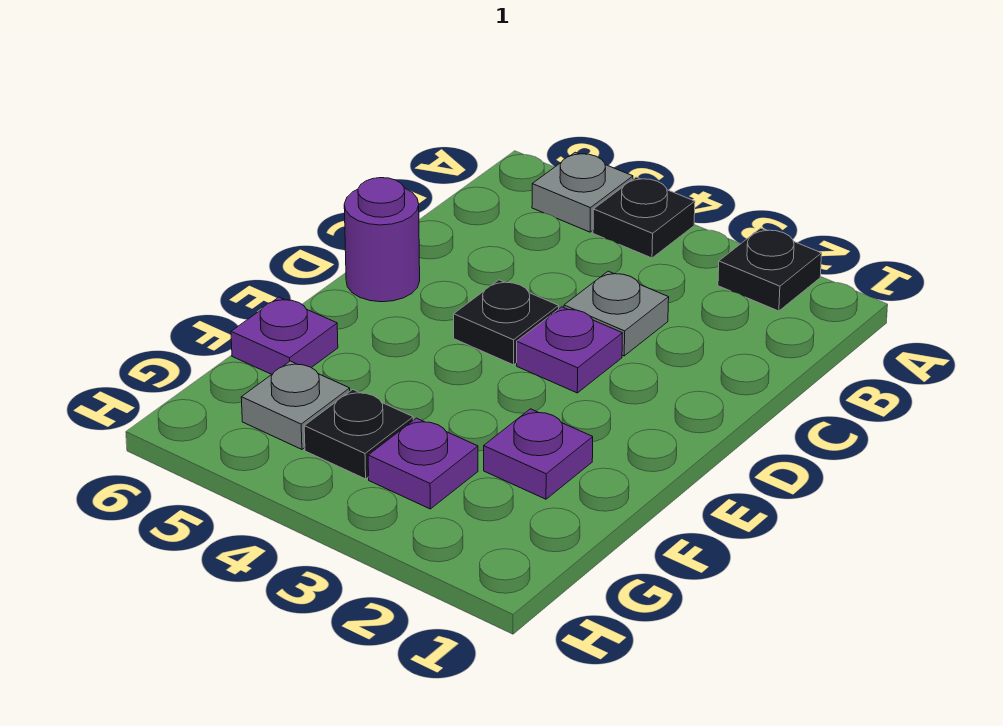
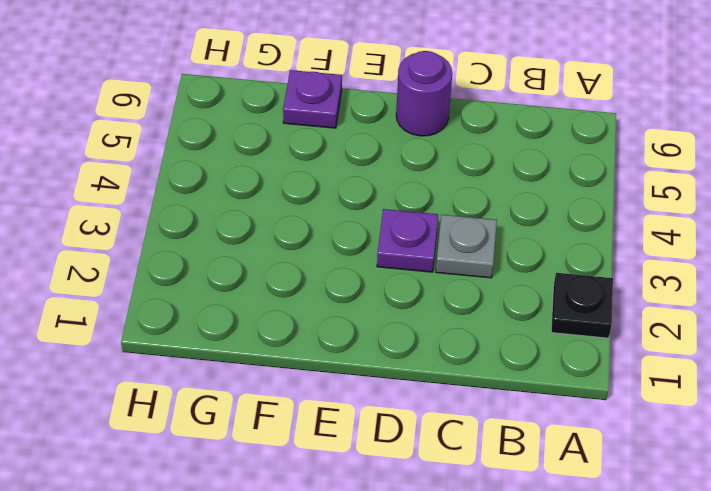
none -> black 1x1 plate [593,177,695,258]
none -> grey 1x1 plate [532,152,633,232]
none -> black 1x1 plate [454,280,559,365]

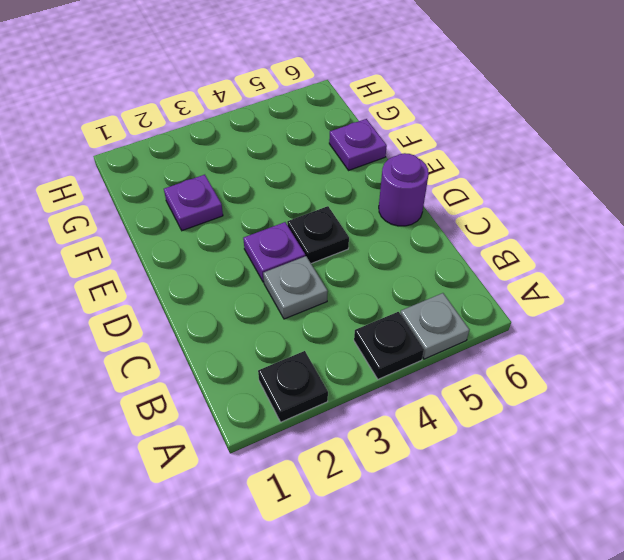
none -> purple 1x1 plate [368,418,478,509]
none -> black 1x1 plate [304,390,413,479]
none -> grey 1x1 plate [241,361,350,449]

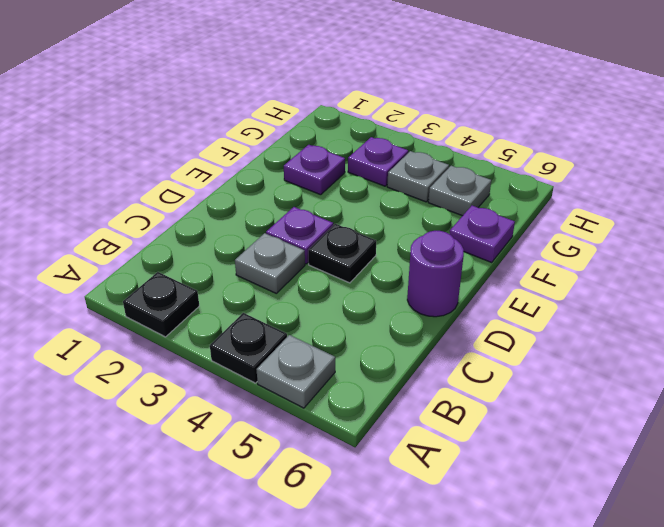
grey 1x1 plate [387,151,449,202] -> black 1x1 plate [304,390,413,479]

